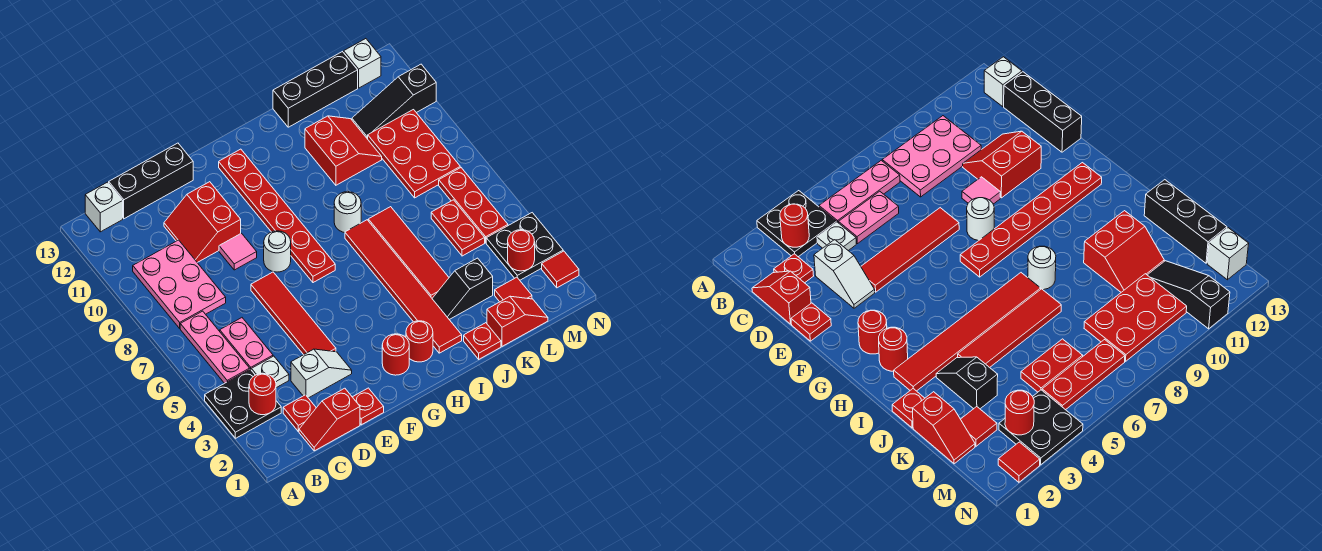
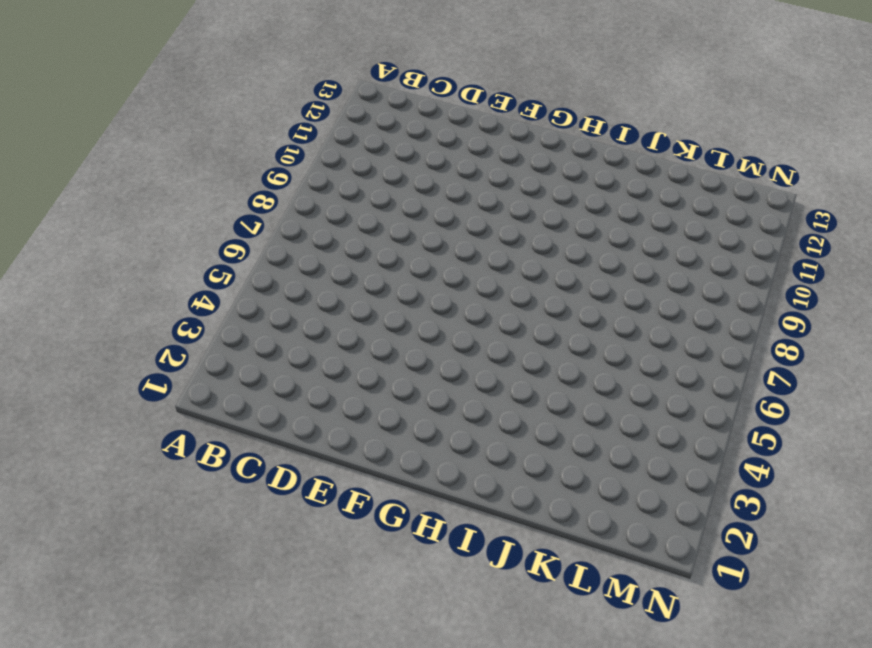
none -> black 2x2 plate [205,369,281,438]
none -> pink 1x3 plate [180,311,250,383]
none -> pink 2x3 plate [133,240,226,328]
none -> white 1x1 brick [85,182,123,232]

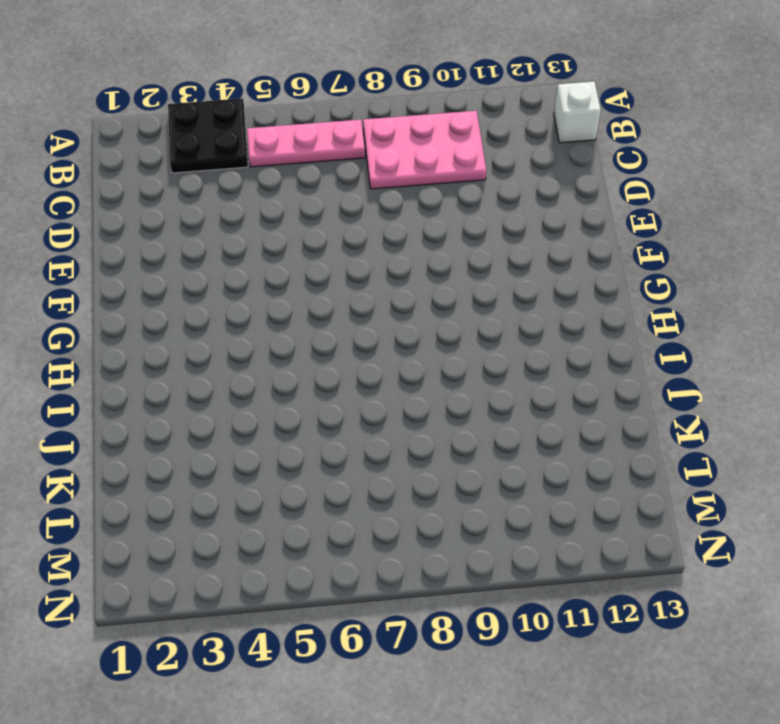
none -> red 1x2 slope [299,388,360,451]
none -> red 1x1 plate [283,395,316,432]
none -> white 1x1 plate [252,356,289,388]
none -> pink 1x2 plate [220,318,273,370]

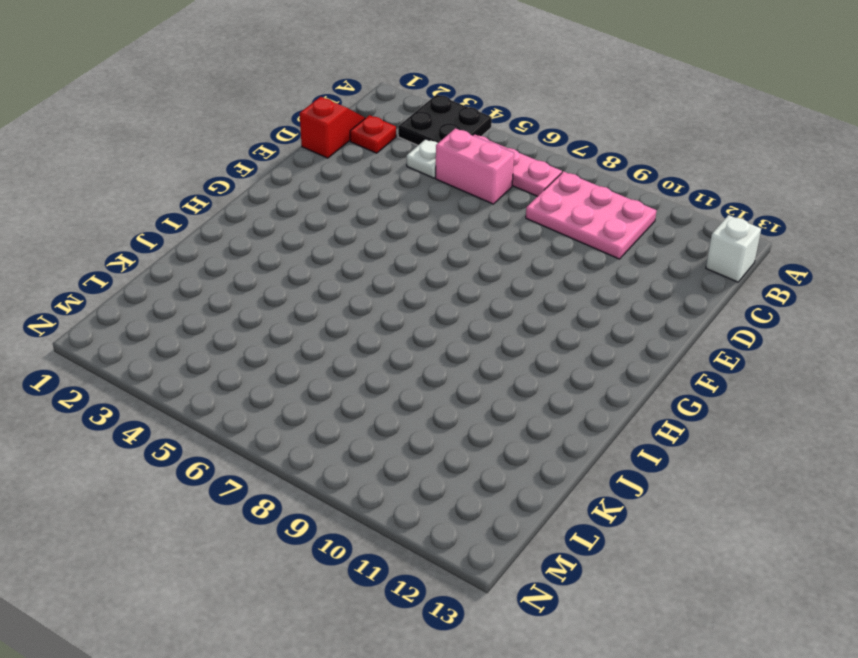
pink 1x2 brick [435,128,514,204] -> pink 1x2 plate [220,318,273,370]
none -> black 1x3 brick [109,143,193,219]
none -> white 1x2 slope [291,349,352,398]
none -> red 2x2 slope [164,182,241,263]
none -> red 1x1 plate [353,388,384,425]

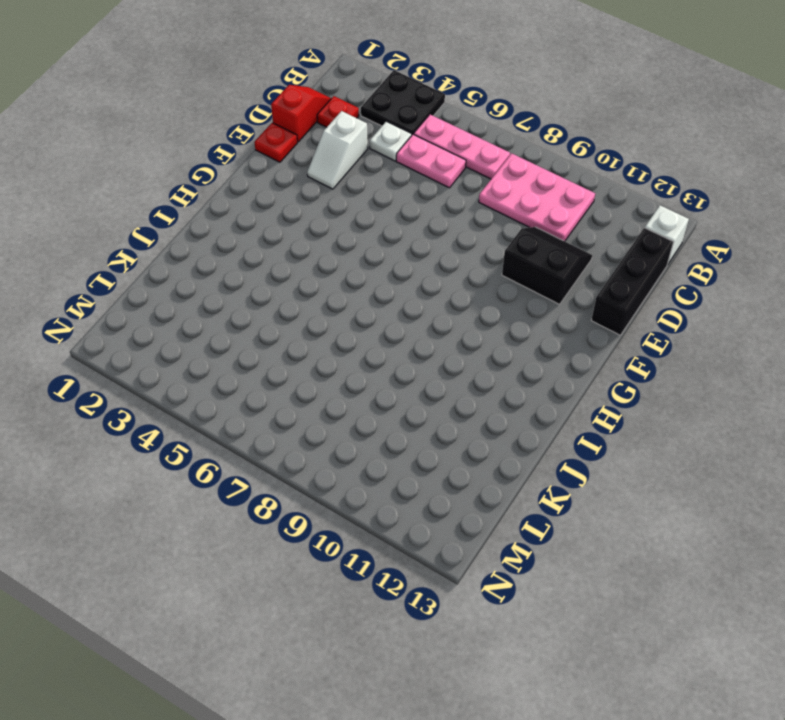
black 2x2 slope [502,227,592,304] -> red 2x2 slope [164,182,241,263]
none -> red 1x4 tile [251,272,336,355]
none -> pink 1x1 tile [219,233,257,270]
none -> white 1x1 round brick [264,231,291,272]
none -> red 1x1 round brick [382,334,409,375]

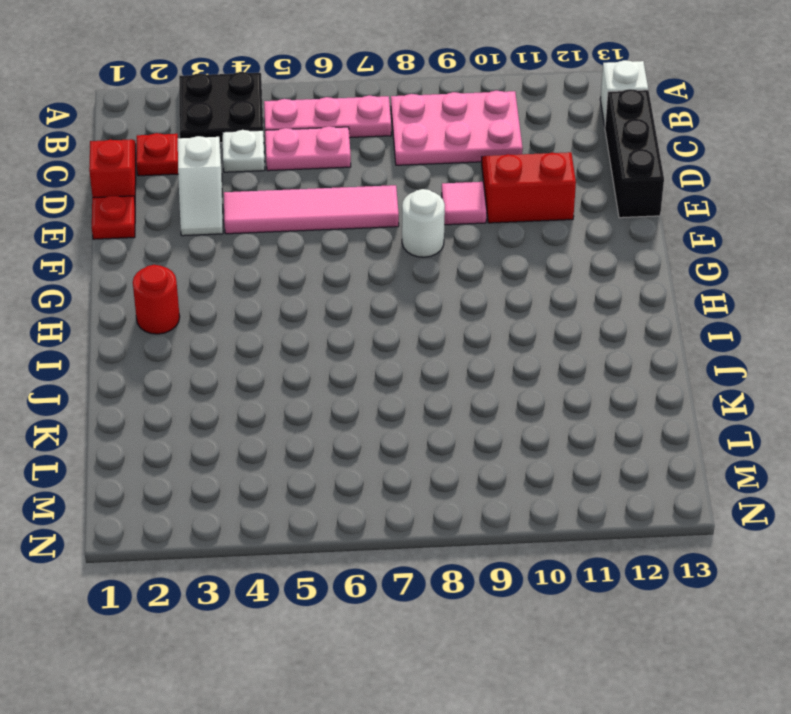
pink 1x4 tile [224,185,399,234] -> red 1x4 tile [251,272,336,355]
none -> red 1x1 round brick [382,334,409,375]
none -> red 1x6 plate [219,149,335,283]
none -> red 1x6 tile [345,220,462,353]
none -> white 1x1 round brick [334,192,361,233]

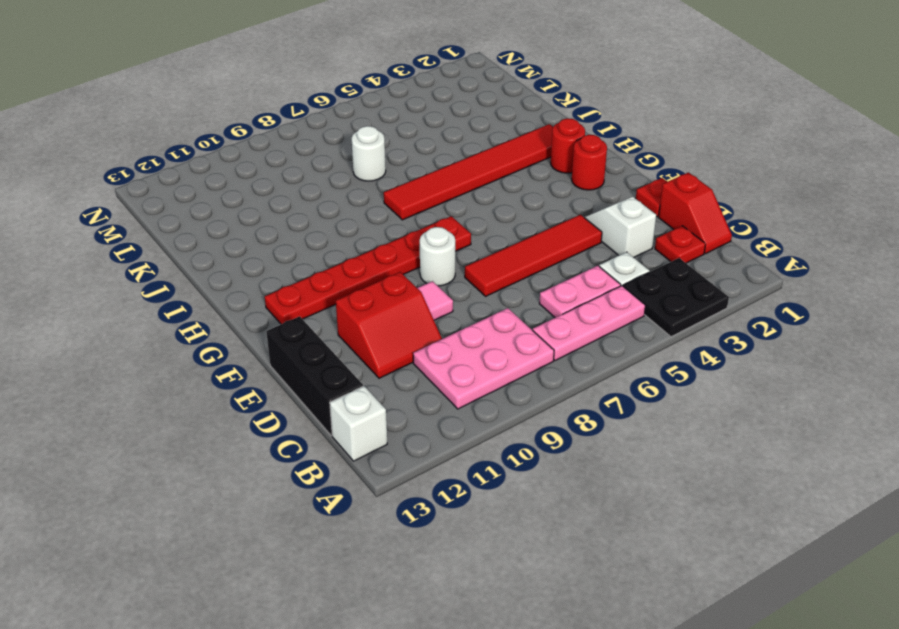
white 1x1 round brick [352,126,386,181] -> white 1x1 round brick moved to [334,192,361,233]
none -> red 1x1 plate [464,323,501,359]
none -> black 1x2 slope [432,258,493,320]
none -> red 1x4 tile [368,207,449,298]
none -> red 2x2 slope [305,116,382,185]

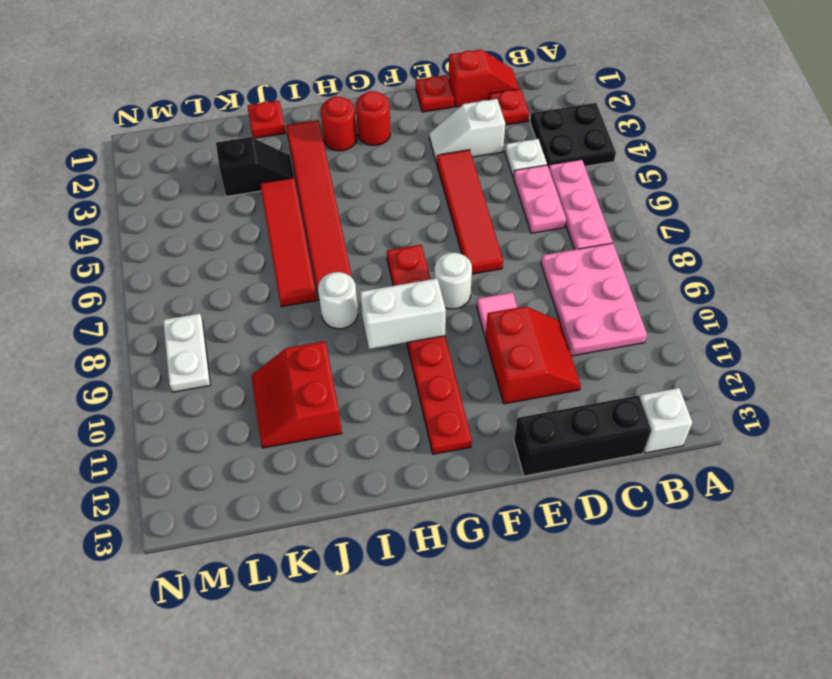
white 1x2 brick [360,279,446,349] -> none
white 1x2 plate [163,314,210,392] -> red 2x3 plate [368,110,460,198]
none -> black 1x3 brick [273,52,358,127]
none -> red 1x2 slope [487,296,548,346]
none -> red 1x1 tile [495,277,532,302]
none -> red 1x2 plate [431,200,485,256]

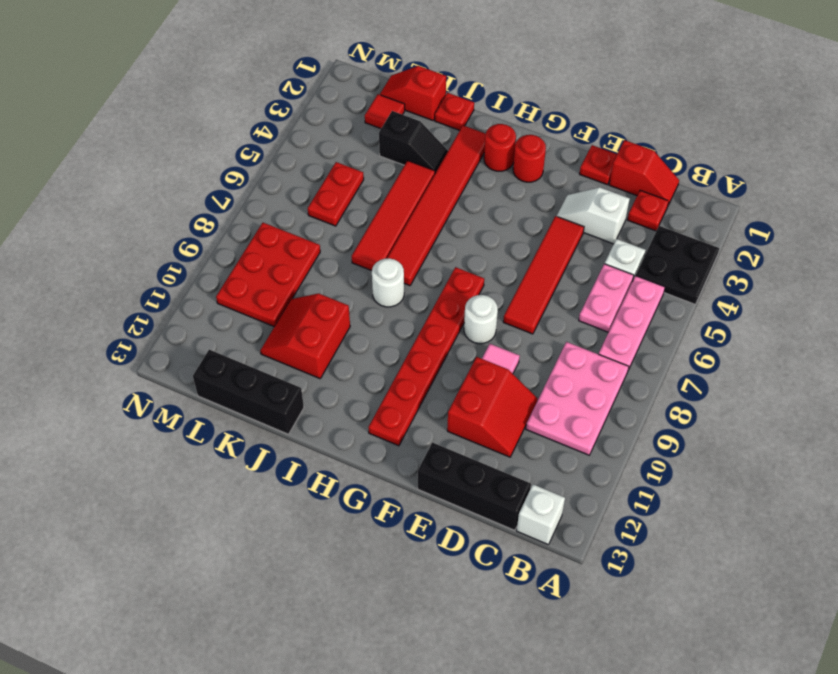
none -> black 1x3 slope [352,64,436,139]
none -> black 2x2 plate [486,213,563,280]
none -> red 1x3 plate [439,168,508,243]
none -> white 1x1 brick [344,39,381,88]

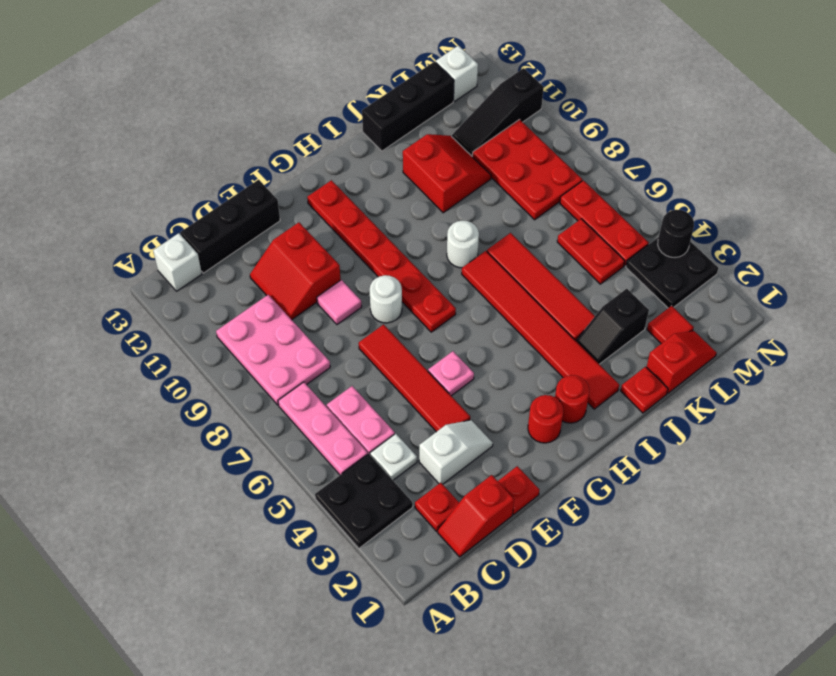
pink 1x1 plate [428,351,474,396] -> none
black 1x1 round brick [658,210,694,258] -> none
none -> red 1x1 tile [542,251,579,288]
none -> red 1x1 round brick [249,373,276,415]
none -> red 1x1 round brick [508,230,535,271]

